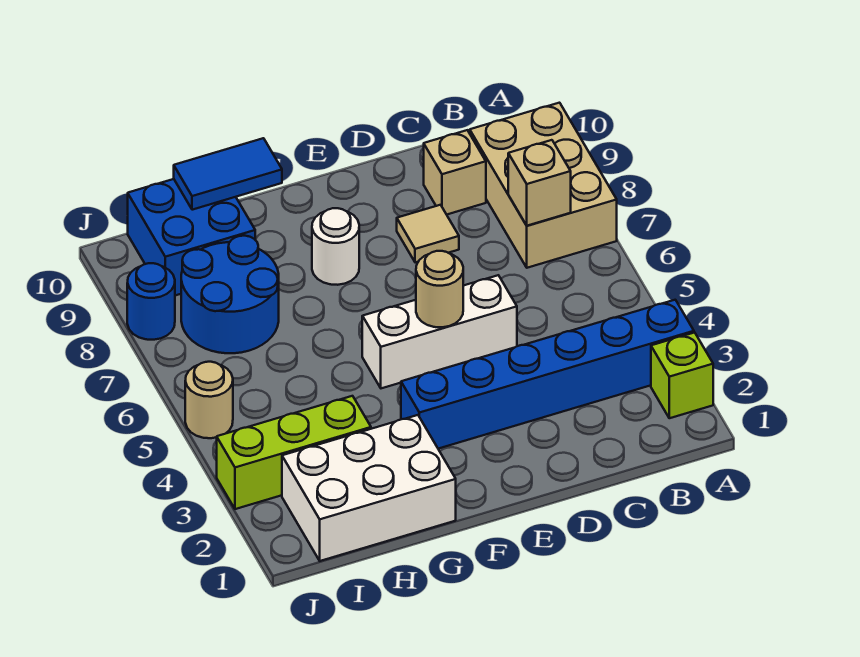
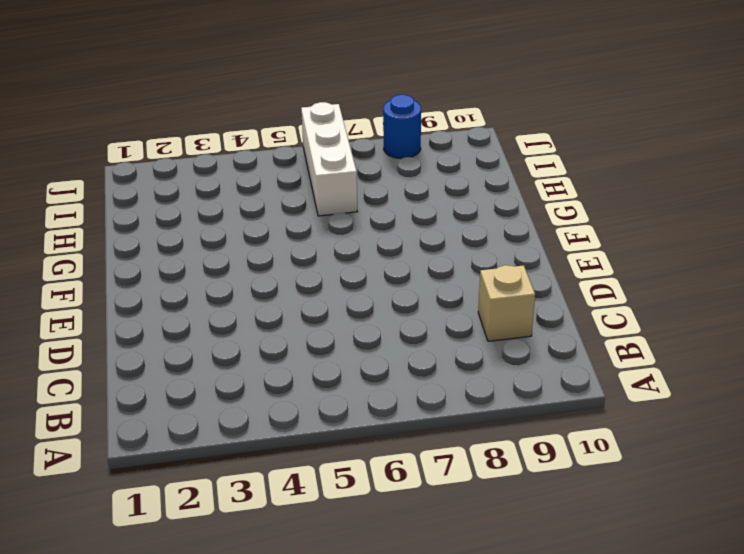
white 1x3 brick [301,102,357,216] -> white 1x3 brick moved to [362,275,517,388]
none -> lime 1x1 brick [651,333,713,418]
none -> blue 1x6 brick [401,300,694,449]
none -> tan 2x3 brick [470,103,617,268]

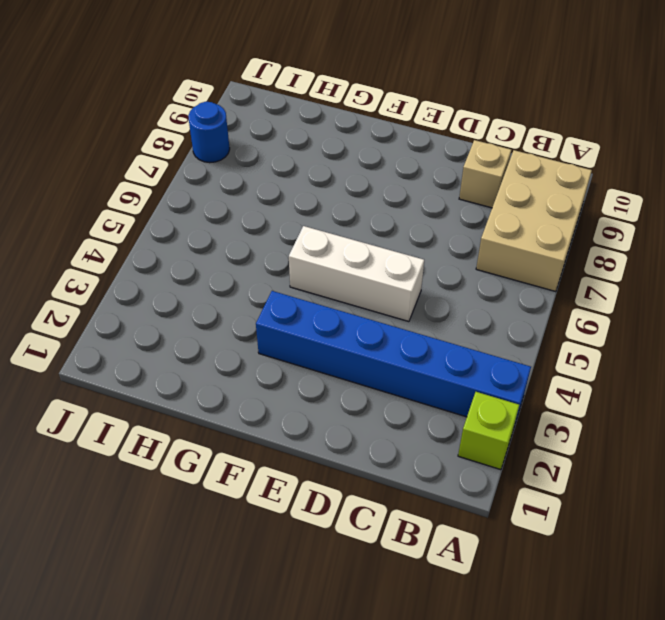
none -> tan 1x1 tile [397,205,459,263]
none -> white 1x1 round brick [312,208,359,285]
none -> white 2x3 brick [282,415,456,561]

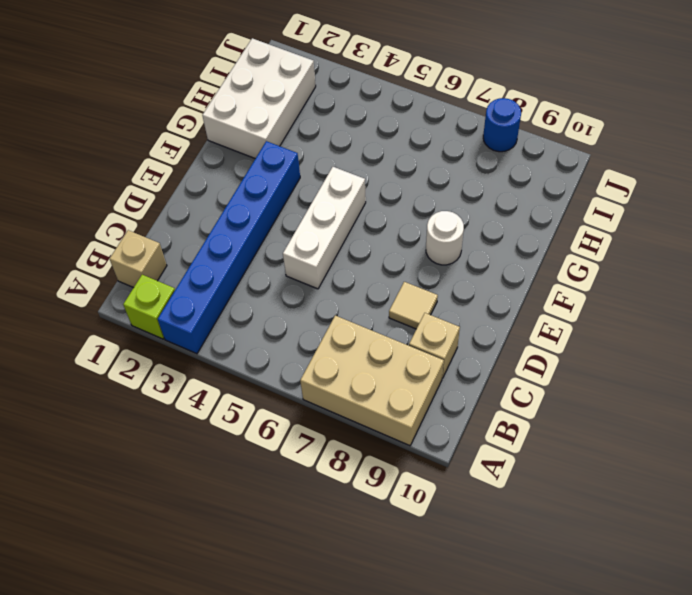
tan 1x1 brick [110,230,167,288] -> tan 1x1 brick moved to [508,140,571,226]
none -> lime 1x3 brick [217,396,371,509]
none -> blue 2x2 round brick [181,236,279,353]
none -> blue 2x2 brick [128,179,255,295]

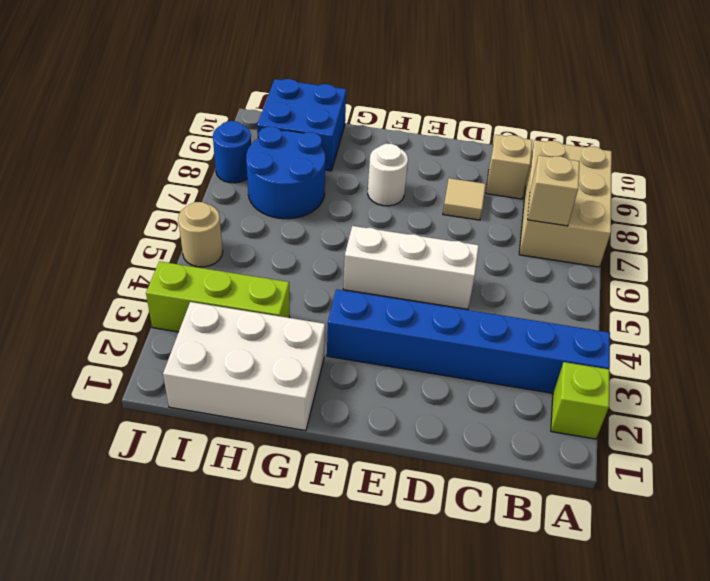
none -> tan 1x1 round brick [416,251,463,327]
none -> blue 1x2 tile [174,138,282,210]

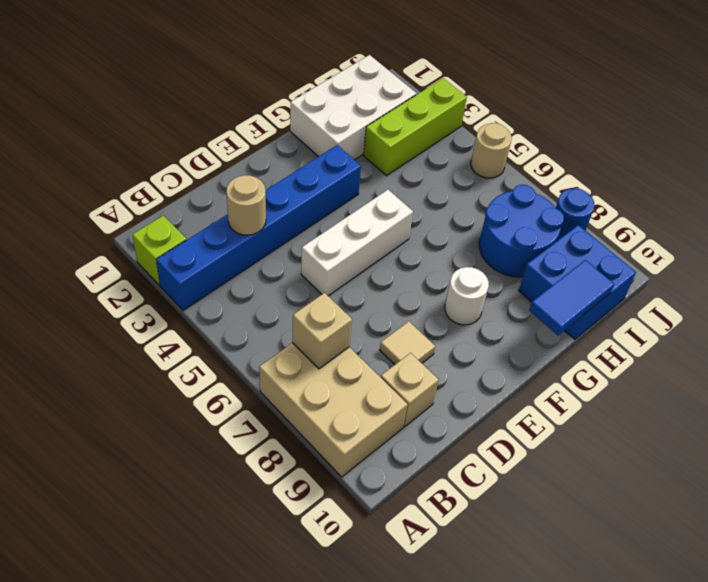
tan 1x1 round brick [226,175,266,235] -> tan 1x1 round brick moved to [416,251,463,327]

